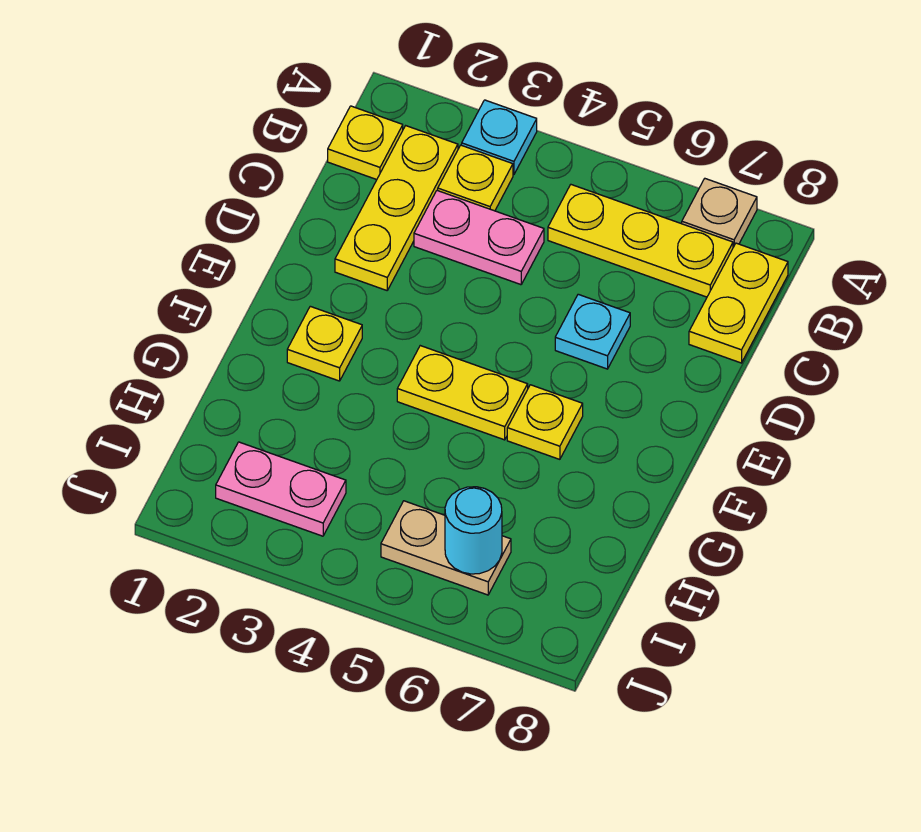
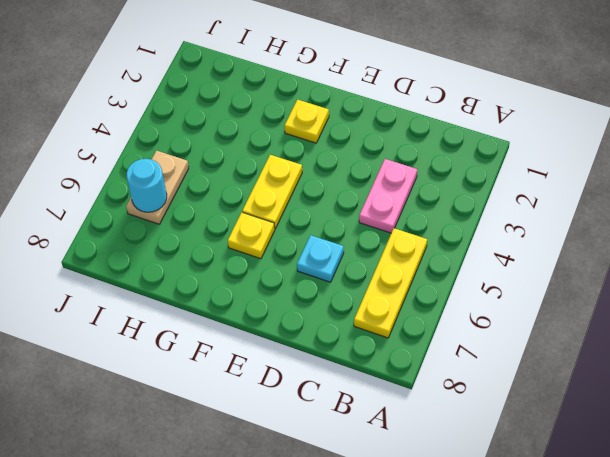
none -> cyan 1x1 plate [462,100,537,175]
none -> tan 1x1 plate [682,179,757,247]
none -> yellow 1x1 plate [328,106,403,180]

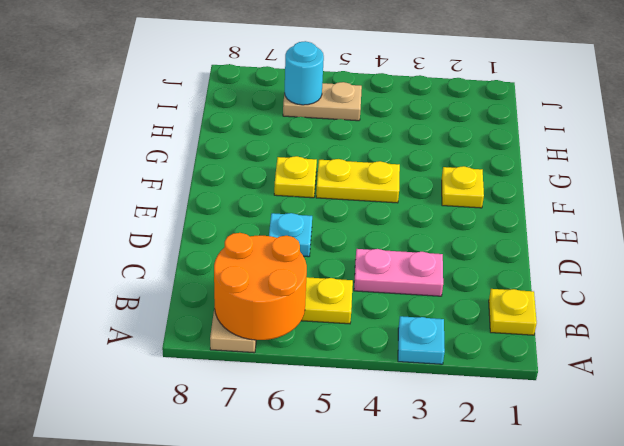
orange 2x2 round brick [214,233,307,340] -> none
none -> yellow 1x3 plate [335,126,458,290]
none -> yellow 1x1 plate [438,145,513,211]
none -> yellow 1x2 plate [689,243,788,363]

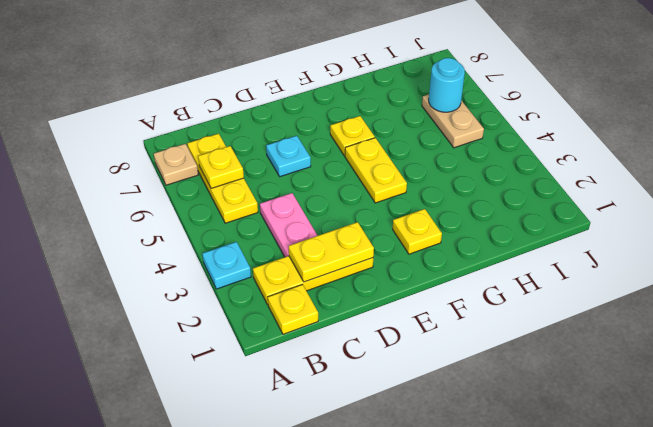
yellow 1x1 plate [198,146,244,188] -> yellow 1x1 plate moved to [438,145,513,211]
yellow 1x2 plate [289,222,374,282] -> yellow 1x2 plate moved to [689,243,788,363]
none -> pink 1x2 plate [216,442,346,536]

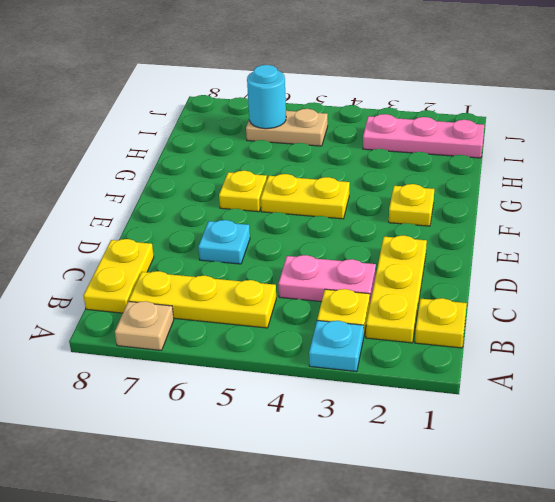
pink 1x3 plate [363,114,484,158] -> pink 1x2 plate [216,442,346,536]

